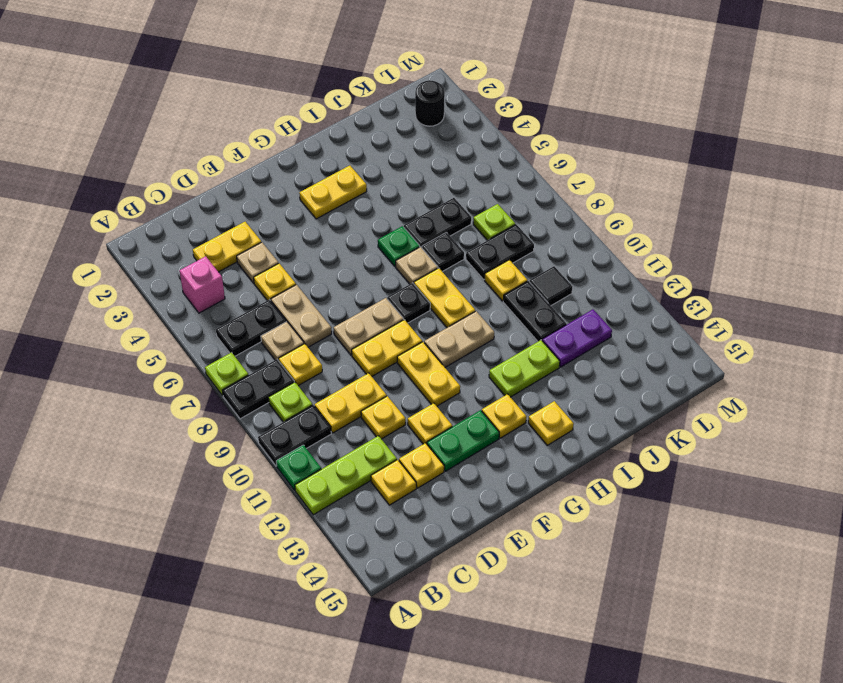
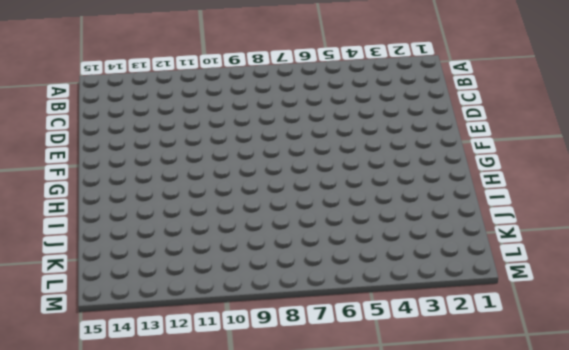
none -> lime 1x1 plate [205,352,248,396]
none -> black 1x2 plate [222,359,294,419]
none -> black 1x2 plate [258,405,331,466]
none -> green 1x1 plate [276,445,321,490]

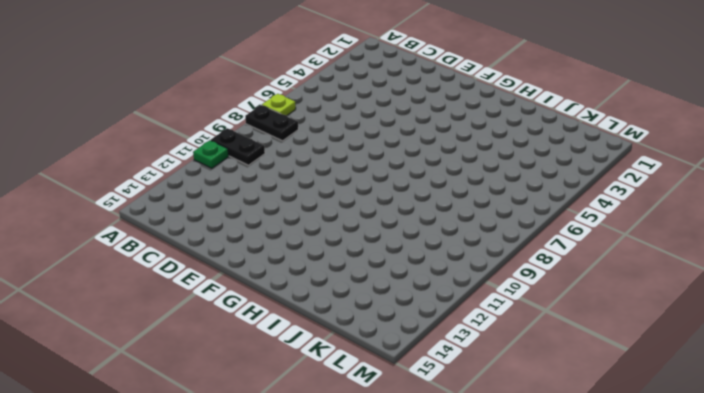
none -> lime 1x3 plate [295,436,397,515]
none -> pink 1x1 brick [179,256,225,313]
none -> black 1x2 plate [216,300,286,356]
none -> lime 1x1 plate [268,382,312,422]

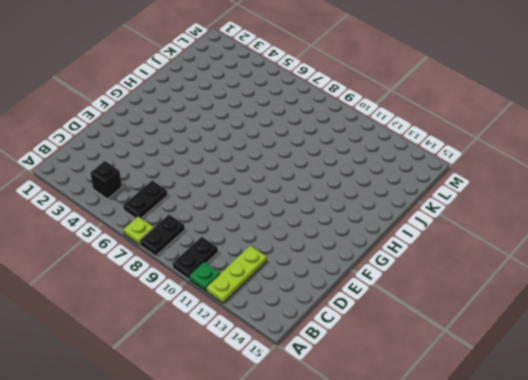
black 1x1 brick [90,161,122,199] -> pink 1x1 brick [179,256,225,313]
none -> lime 1x1 plate [268,382,312,422]
none -> yellow 1x2 plate [193,222,261,272]
none -> tan 1x1 plate [261,321,304,361]
none -> yellow 1x1 plate [279,344,322,386]

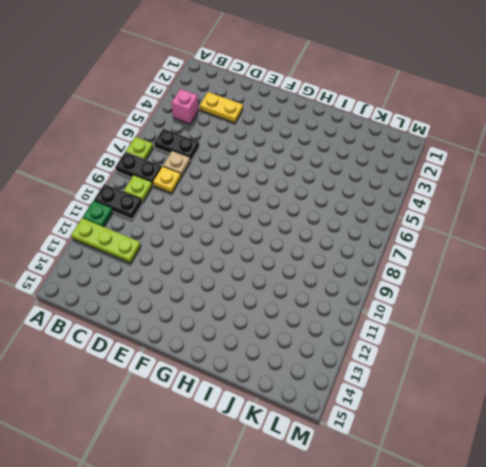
none -> yellow 1x2 plate [315,373,387,433]
none -> yellow 1x1 plate [371,460,416,505]
none -> tan 1x1 plate [237,242,279,283]
none -> yellow 1x1 plate [254,263,296,301]

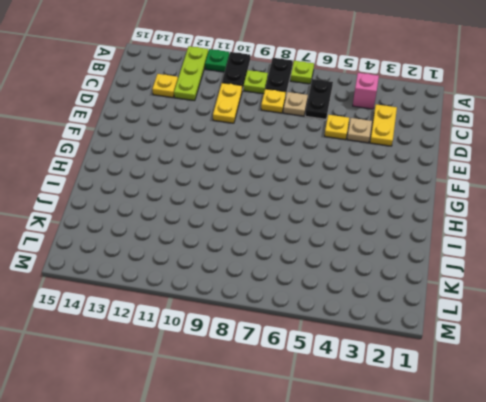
none -> tan 1x2 plate [271,285,332,347]
none -> yellow 1x1 plate [361,396,406,439]
none -> yellow 1x1 plate [399,443,444,488]
none -> tan 1x2 plate [334,298,404,355]

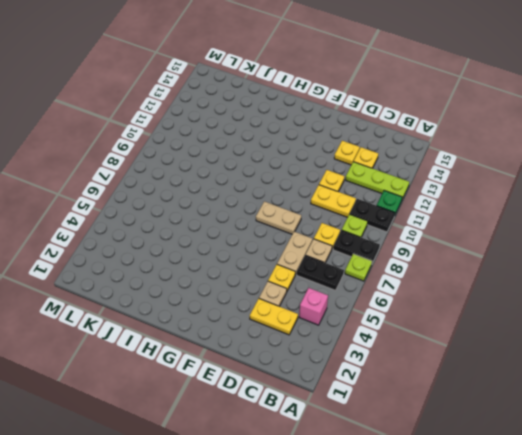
none -> yellow 1x2 plate [352,320,422,376]
none -> yellow 1x1 plate [408,403,452,444]
none -> green 1x2 plate [427,410,499,471]
none -> yellow 1x2 plate [397,342,460,406]

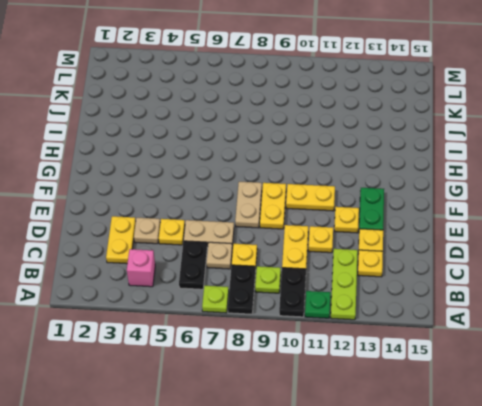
none -> yellow 1x2 plate [299,166,367,219]
none -> black 1x1 plate [387,283,430,323]
none -> tan 1x2 plate [424,311,494,367]
none -> yellow 1x1 plate [482,394,527,438]

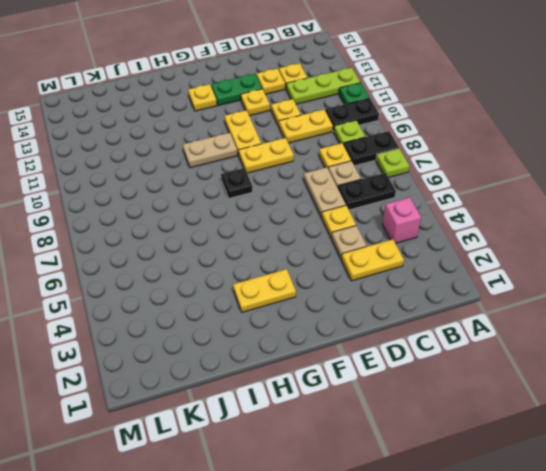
none -> tan 1x2 plate [334,298,404,355]
none -> green 1x1 plate [378,226,420,267]
none -> tan 1x1 plate [396,247,438,284]
none -> yellow 1x2 plate [414,268,475,328]

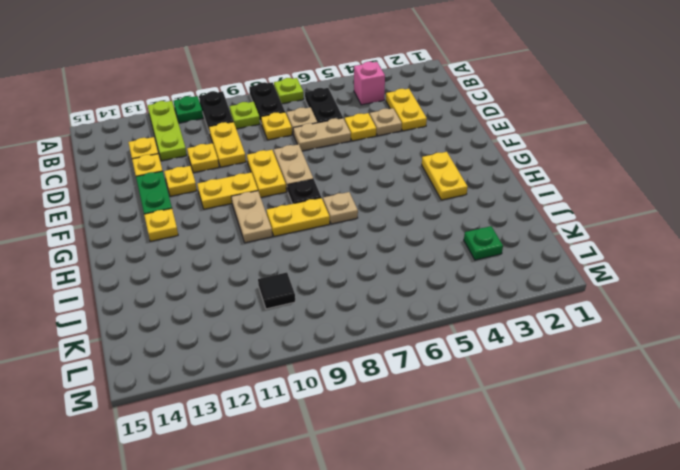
green 1x1 plate [464,226,503,260] -> green 1x1 plate moved to [378,226,420,267]
none -> lime 1x2 plate [489,340,560,397]
none -> yellow 1x1 plate [528,401,574,445]
none -> black 1x2 plate [404,198,471,248]
none -> black 1x1 plate [422,232,464,272]

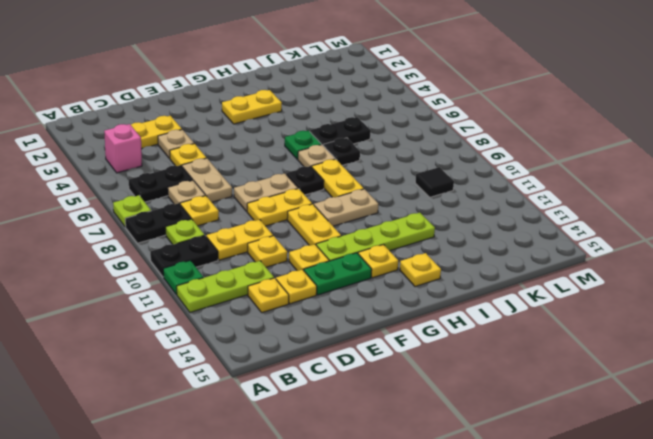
lime 1x4 plate [316,213,435,261] -> lime 1x2 plate [489,340,560,397]
none -> black 1x2 plate [466,224,534,279]
none -> yellow 1x1 plate [485,260,527,301]
none -> black 1x2 plate [503,281,566,341]
none -> purple 1x2 plate [542,309,612,367]

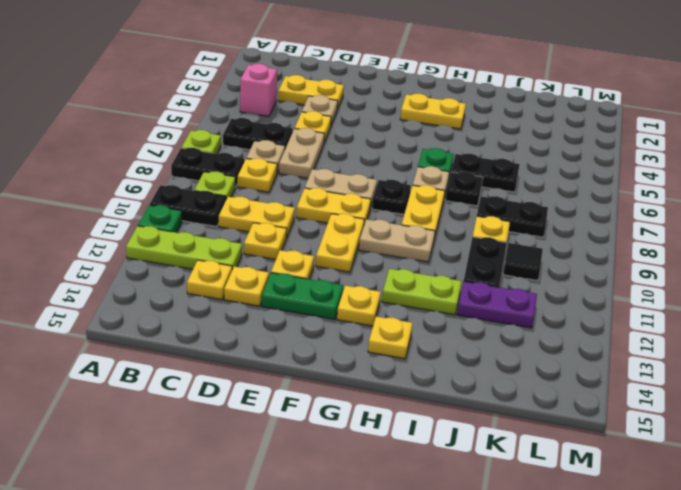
none -> lime 1x1 plate [473,204,515,240]
none -> black 1x1 round brick [415,80,445,126]

